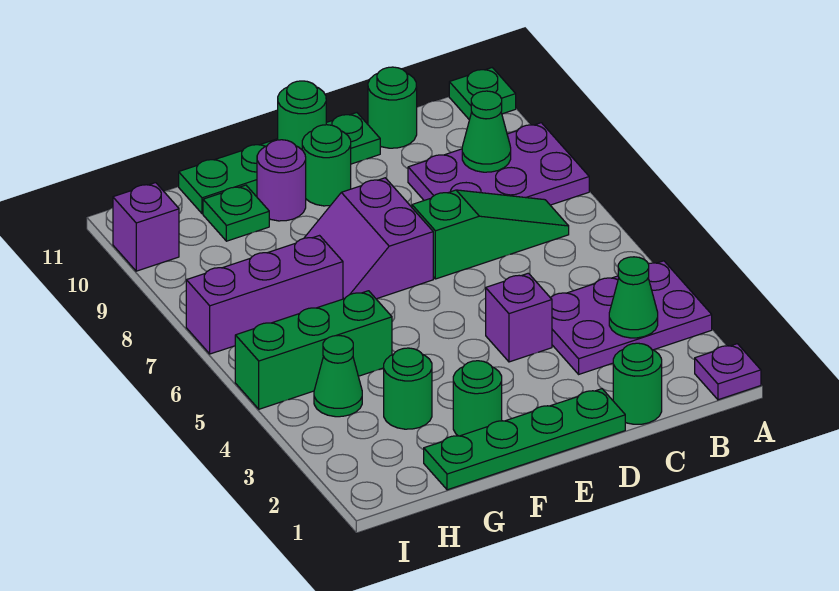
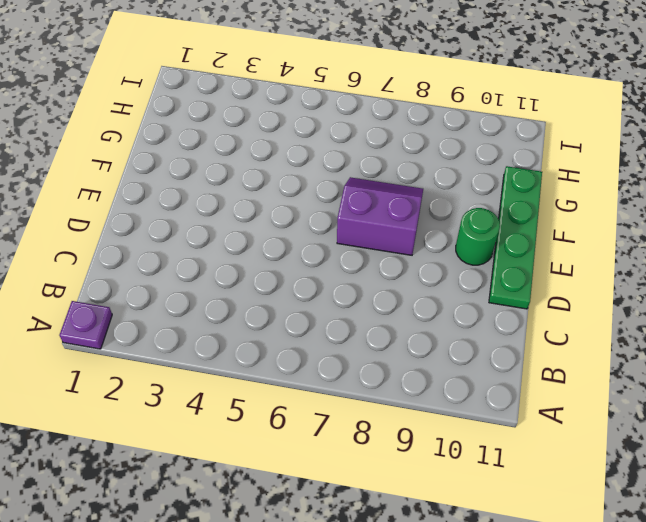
none -> purple 2x3 plate [550,261,712,374]
none -> purple 2x3 plate [408,123,589,205]
none -> green 1x1 plate [449,68,516,120]

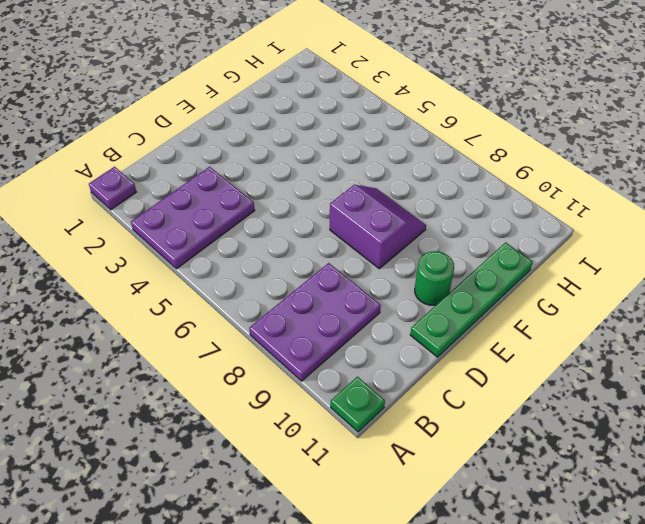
none -> green 1x3 slope [412,190,569,279]
none -> green 1x1 round brick [613,343,662,424]
none -> green 1x1 round brick [368,67,417,148]

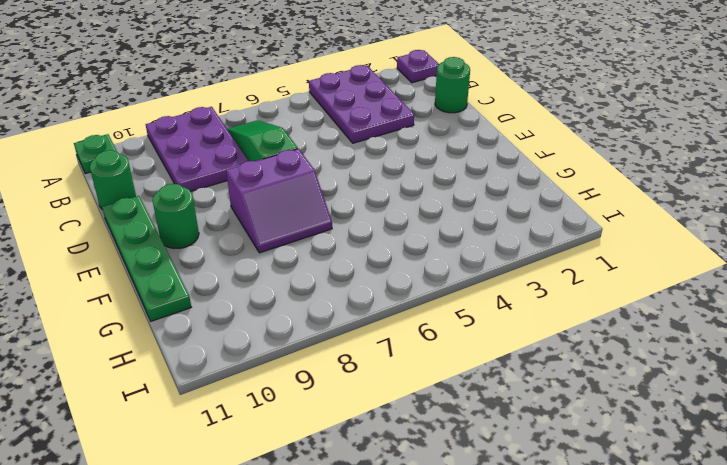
none -> green 1x4 plate [424,389,625,490]
none -> purple 1x1 brick [486,273,552,362]
none -> green 1x1 round brick [453,361,502,436]

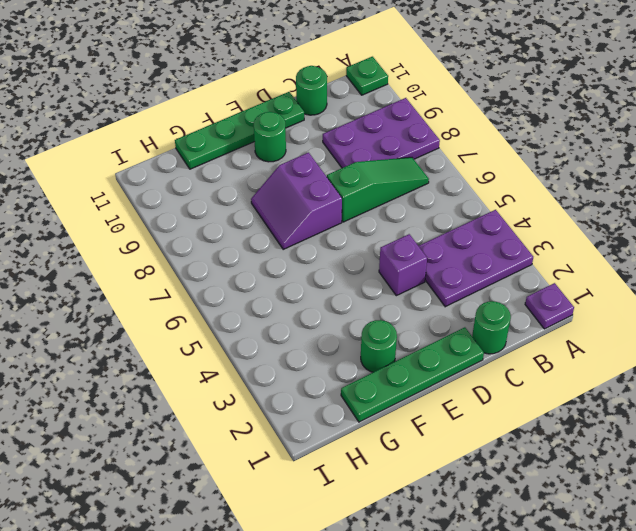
none -> purple 1x1 round brick [257,140,306,221]
none -> green 1x1 round brick [384,348,432,429]
none -> green 1x3 brick [235,291,392,409]

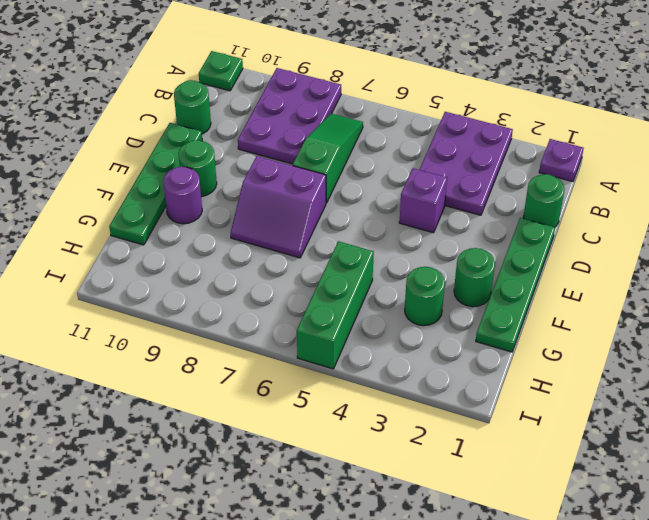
none -> purple 1x3 brick [186,236,343,354]
none -> green 1x1 plate [203,185,269,241]
none -> green 1x1 cone [314,335,362,417]

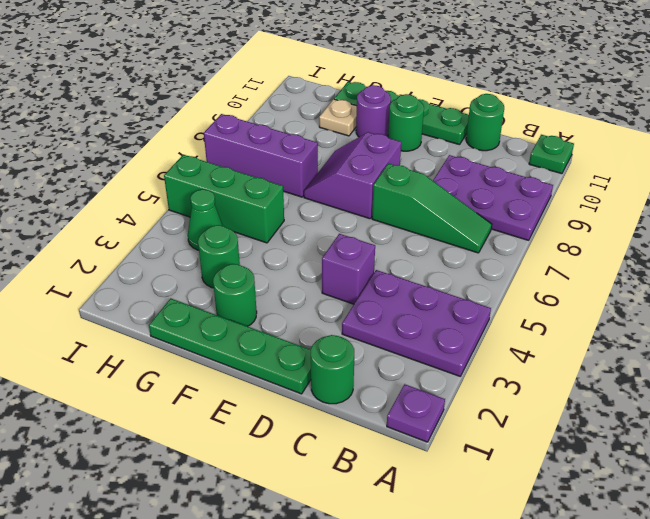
tan 1x1 plate [319,99,357,136] -> green 1x1 plate [203,185,269,241]
none -> purple 1x1 brick [113,183,179,271]
none -> green 1x1 cone [609,257,658,338]
none -> green 1x1 cone [462,91,511,172]

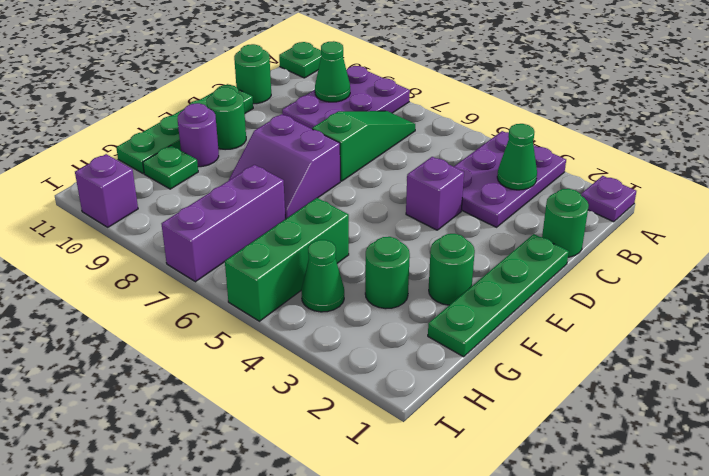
none -> green 1x1 round brick [278,81,326,150]

